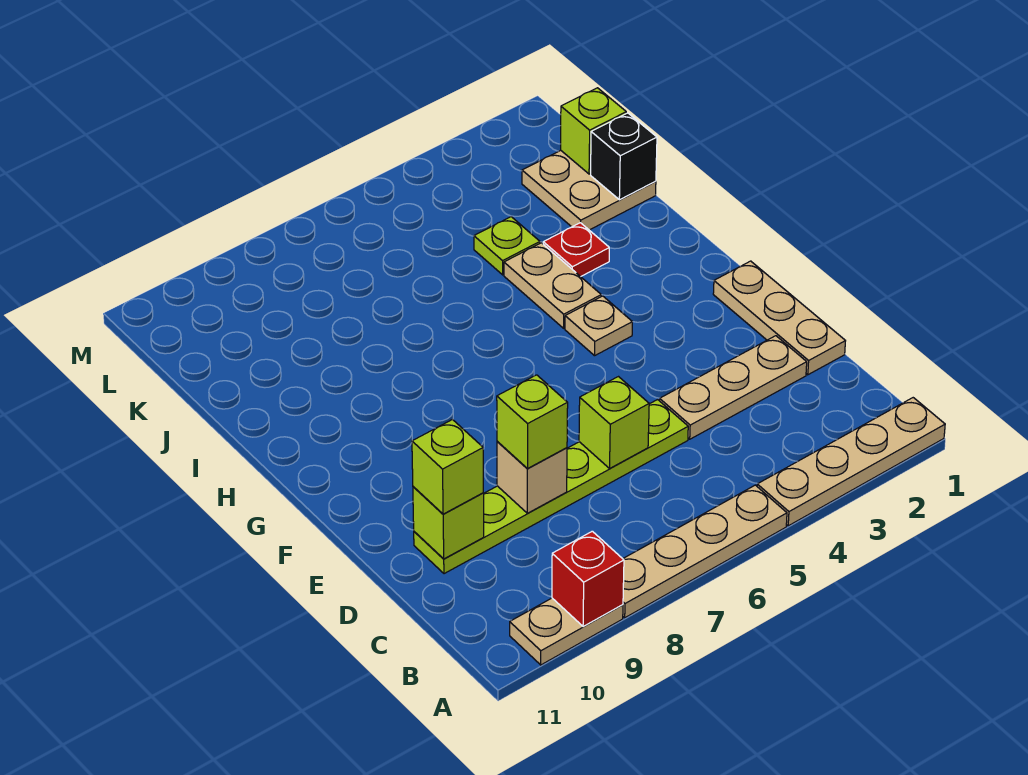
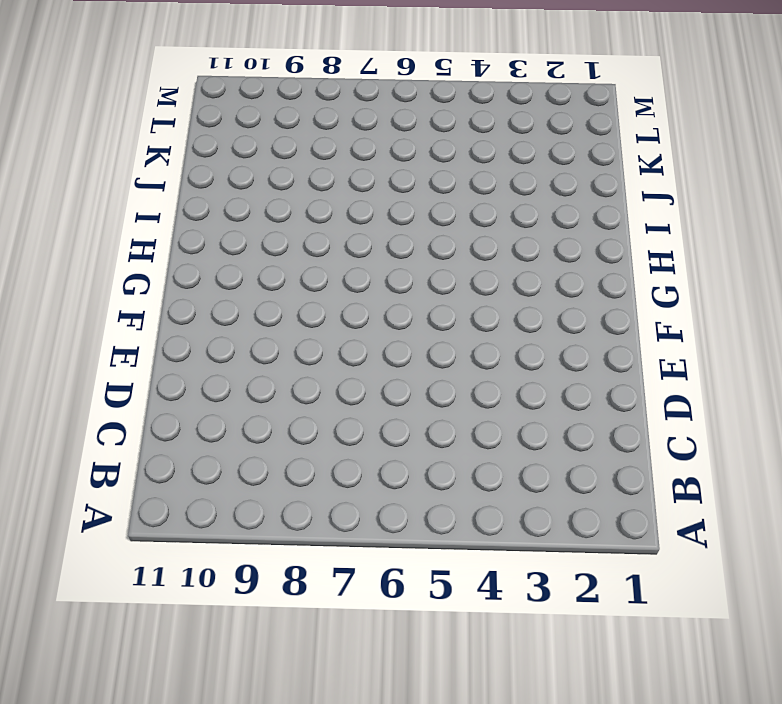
none -> tan 1x4 plate [757,398,945,526]
none -> tan 1x4 plate [623,485,787,618]
none -> tan 1x2 plate [510,598,623,665]

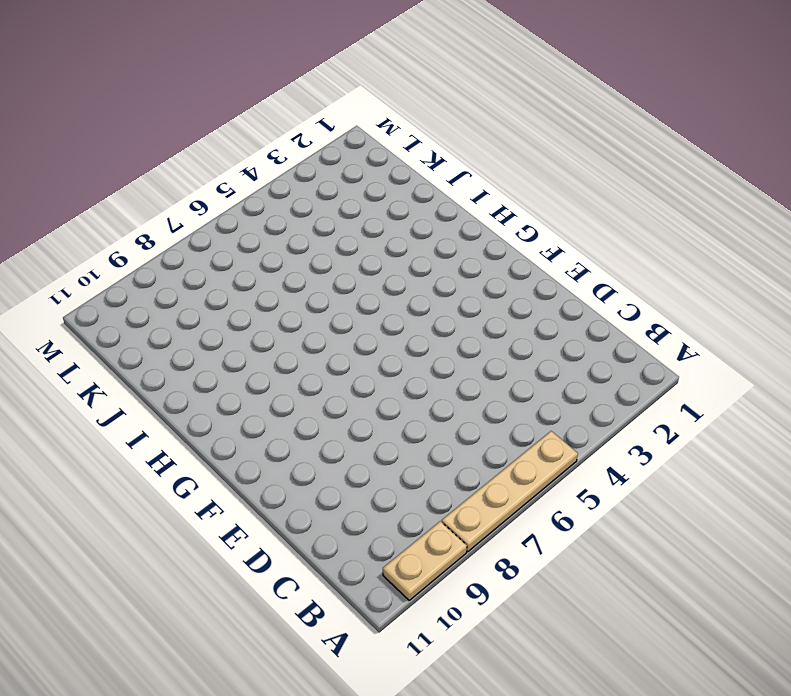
none -> tan 1x4 plate [757,398,945,526]
none -> tan 1x3 plate [713,261,845,375]
none -> tan 1x3 plate [660,336,807,439]

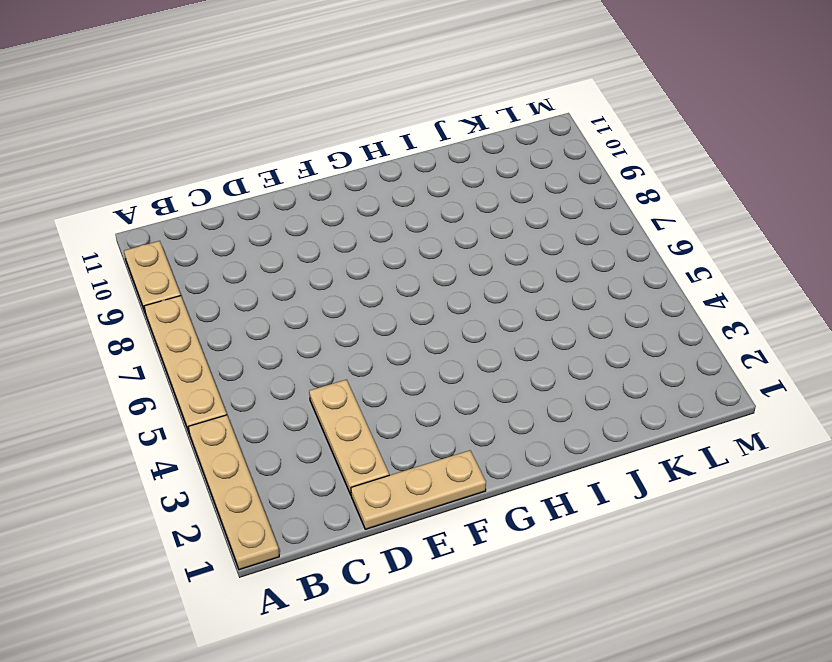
none -> lime 1x6 plate [414,400,688,574]
none -> tan 1x1 plate [565,296,632,356]
none -> tan 1x2 plate [504,243,601,328]

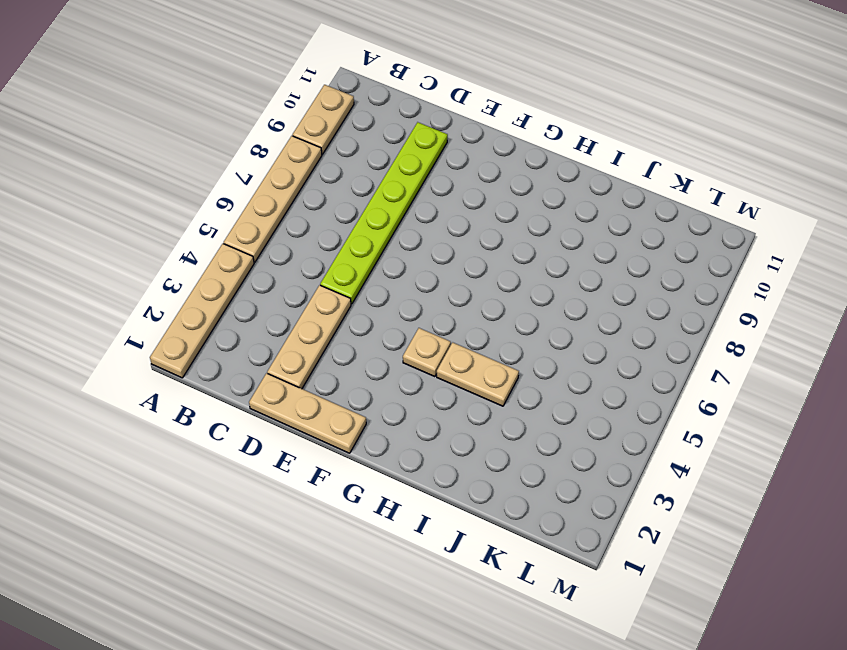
none -> red 1x1 plate [543,223,609,277]
none -> tan 2x2 plate [522,150,656,230]
none -> lime 1x1 plate [474,217,540,275]

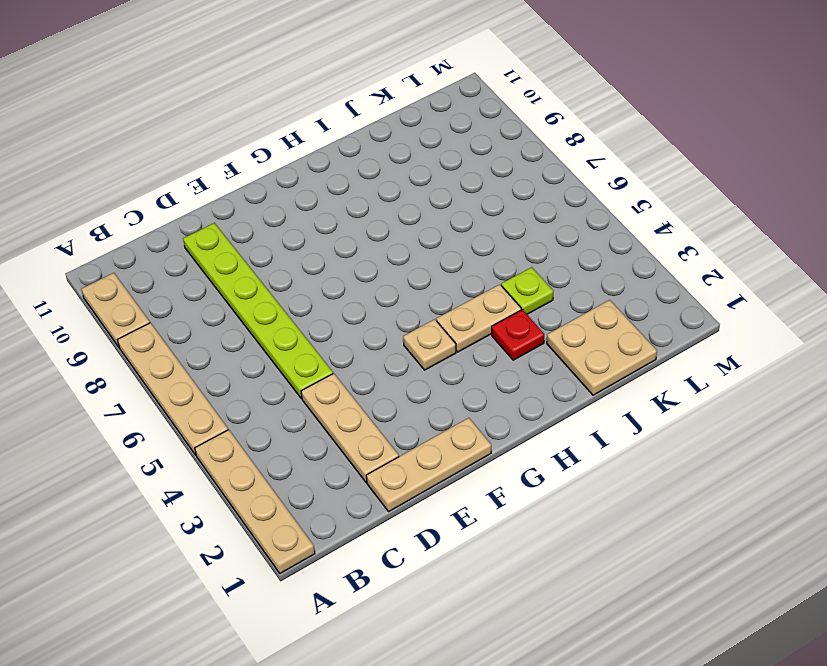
none -> red 1x1 brick [552,531,624,627]
none -> lime 1x1 brick [579,377,649,468]
none -> tan 1x1 brick [497,441,567,513]

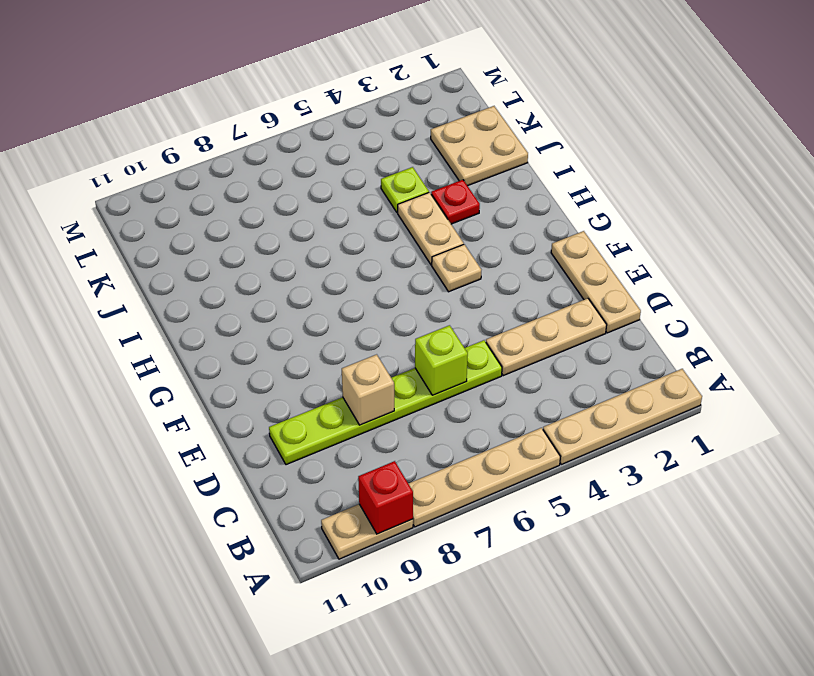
none -> lime 1x1 brick [413,487,484,559]
none -> black 1x1 brick [591,113,657,200]
none -> lime 1x1 brick [561,88,626,174]

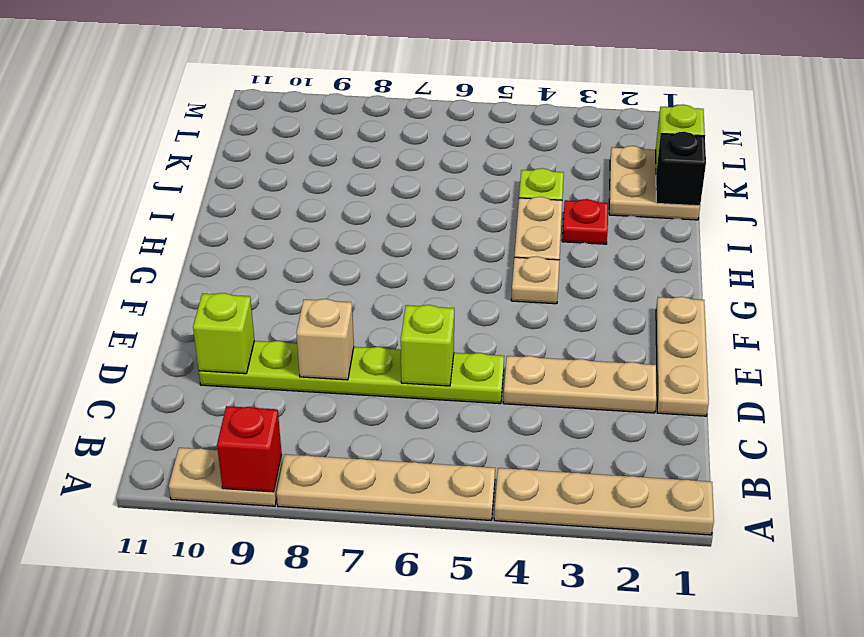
none -> lime 1x1 brick [497,375,568,468]
none -> lime 1x1 brick [412,420,483,514]

